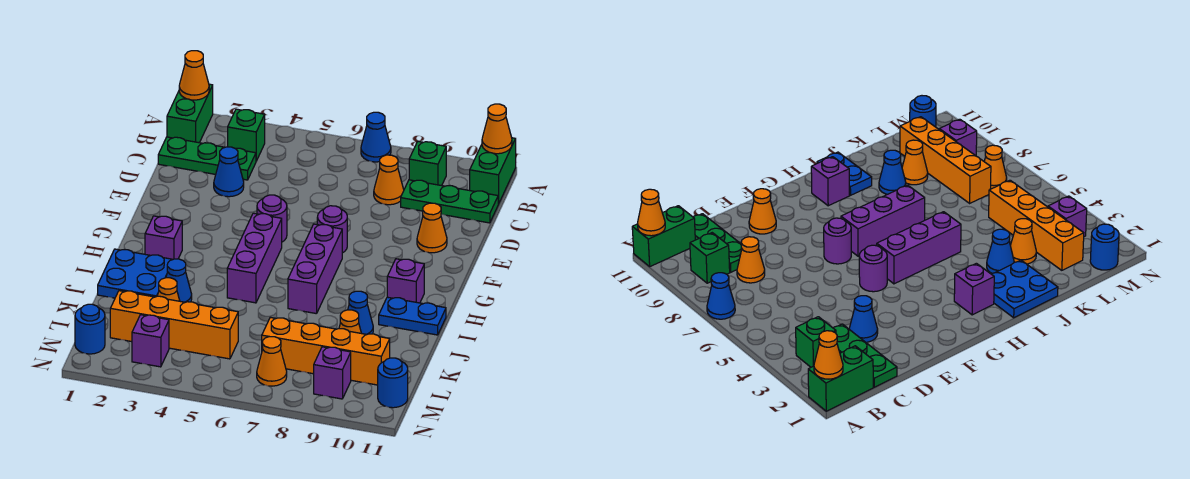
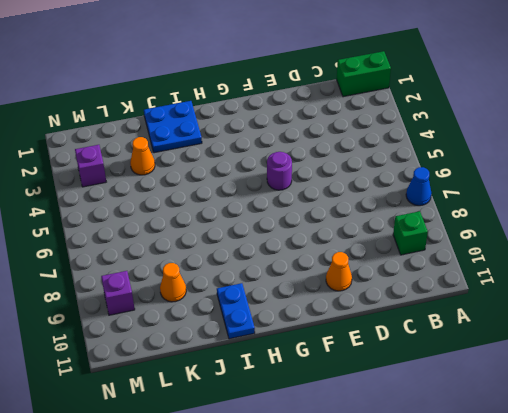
none -> green 1x2 brick [470,138,516,204]
none -> green 1x1 brick [228,109,265,161]
none -> green 1x3 plate [158,137,256,180]
none -> orange 1x1 cone [374,155,404,205]

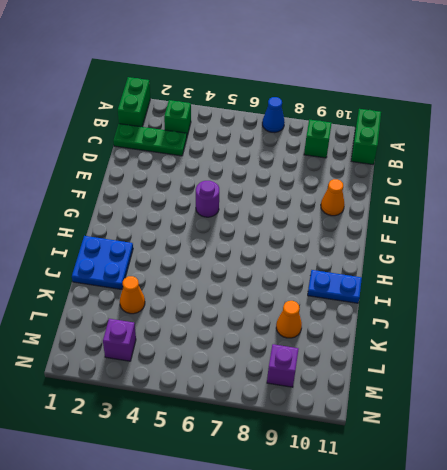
none -> orange 1x1 cone [374,155,404,205]
none -> green 1x3 plate [401,180,498,223]
none -> blue 1x1 cone [214,147,244,197]
none -> purple 1x1 round brick [317,206,347,253]

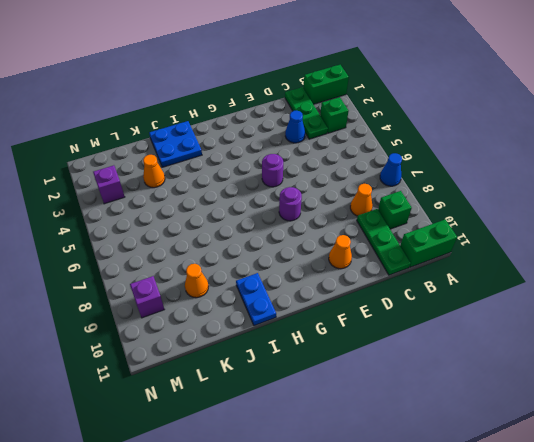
none -> purple 1x3 brick [227,213,282,303]
none -> purple 1x3 brick [288,224,342,314]
none -> purple 1x1 brick [145,216,182,259]
none -> purple 1x1 brick [387,259,424,303]

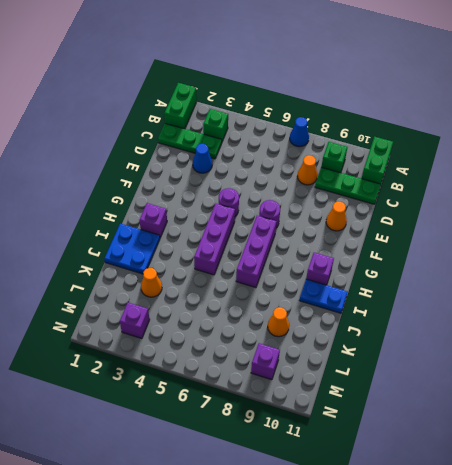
none -> blue 1x1 cone [166,259,192,302]
none -> blue 1x1 cone [348,291,373,334]
none -> orange 1x4 brick [110,291,238,359]
none -> orange 1x4 brick [262,317,390,385]

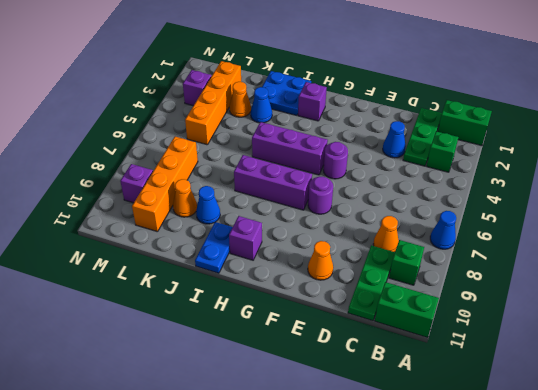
none -> blue 1x1 round brick [75,304,105,354]
none -> orange 1x1 cone [257,337,287,386]
none -> blue 1x1 round brick [378,358,408,408]
none -> orange 1x1 cone [179,51,209,100]

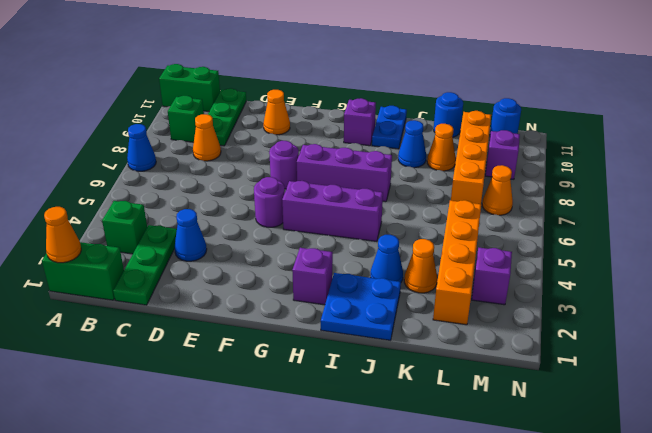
blue 1x1 round brick [434,92,463,137] -> blue 1x1 round brick moved to [75,304,105,354]
none -> orange 1x1 cone [482,104,512,154]

